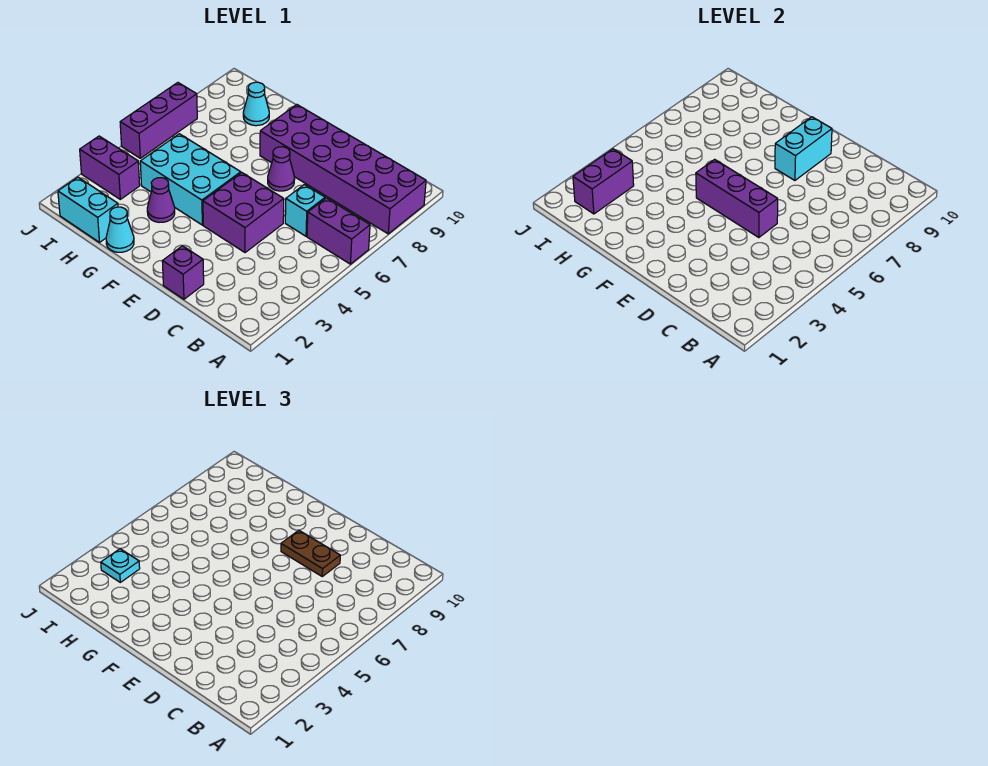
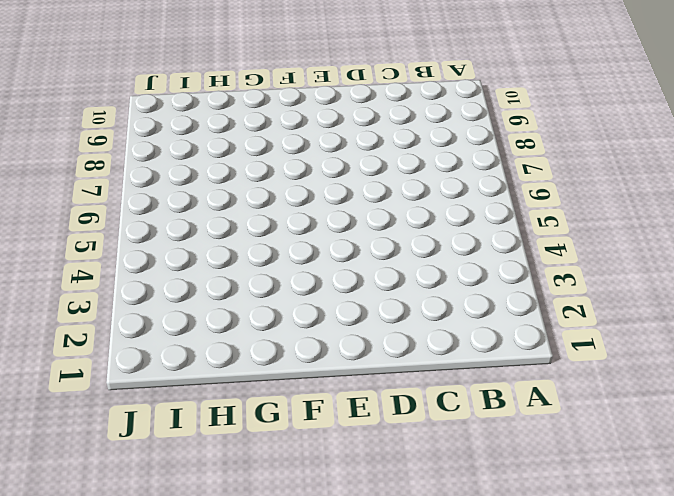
none -> purple 1x2 brick [307,198,370,264]
none -> purple 2x6 brick [260,105,426,234]
none -> cyan 1x1 brick [285,185,325,236]

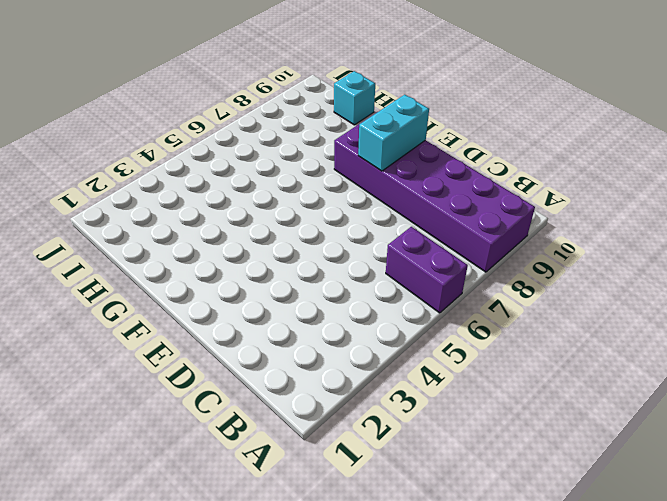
cyan 1x1 brick [334,71,375,125] -> cyan 1x1 brick moved to [285,185,325,236]
none -> purple 1x1 brick [162,246,204,299]
none -> purple 2x2 brick [203,173,284,253]
none -> purple 1x1 cone [268,147,295,191]

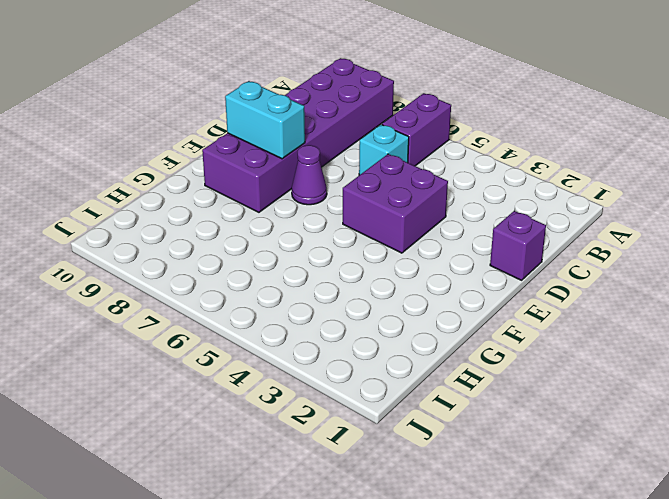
none -> cyan 2x3 brick [140,134,241,225]
none -> cyan 1x1 cone [106,207,134,252]
none -> purple 1x1 cone [147,178,175,222]

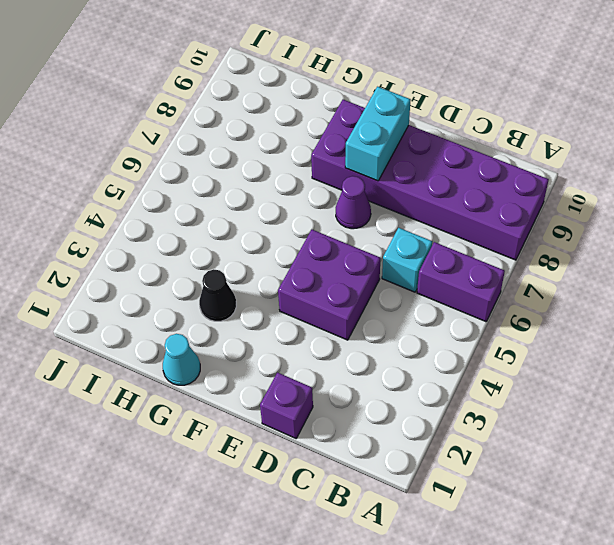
black 1x1 cone [199,269,236,321] -> purple 1x1 cone [147,178,175,222]
none -> cyan 2x3 brick [140,134,241,225]
none -> cyan 1x2 brick [58,177,118,242]
none -> cyan 1x1 cone [243,82,269,126]

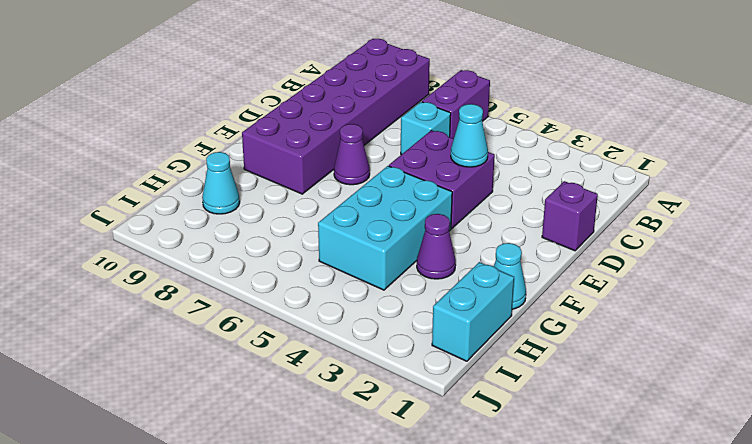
cyan 1x1 cone [451,104,488,167] -> none
none -> purple 1x2 brick [80,136,140,199]
none -> purple 1x3 brick [120,83,197,158]
none -> purple 1x3 brick [696,159,778,238]

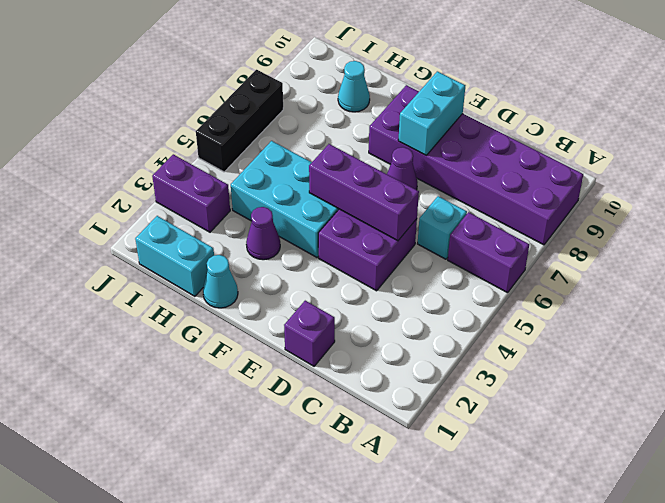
black 1x3 brick [196,70,283,172] -> purple 1x3 brick [120,83,197,158]
none -> purple 1x2 brick [573,149,634,214]
none -> brown 1x2 plate [281,530,340,576]
none -> cyan 1x1 plate [101,549,140,582]

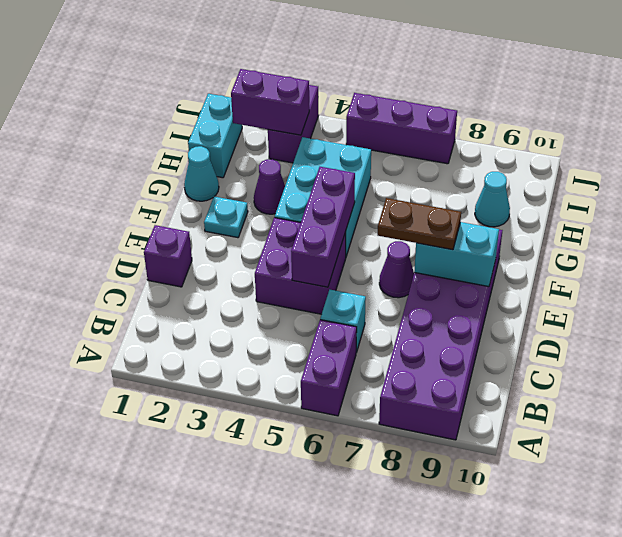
brown 1x2 plate [378,198,461,250] -> brown 1x2 plate turned to [281,530,340,576]
cyan 1x1 plate [204,196,248,238] -> cyan 1x1 plate moved to [101,549,140,582]

